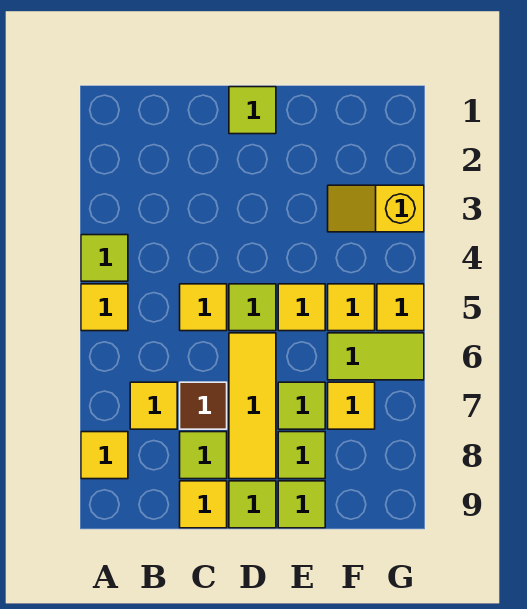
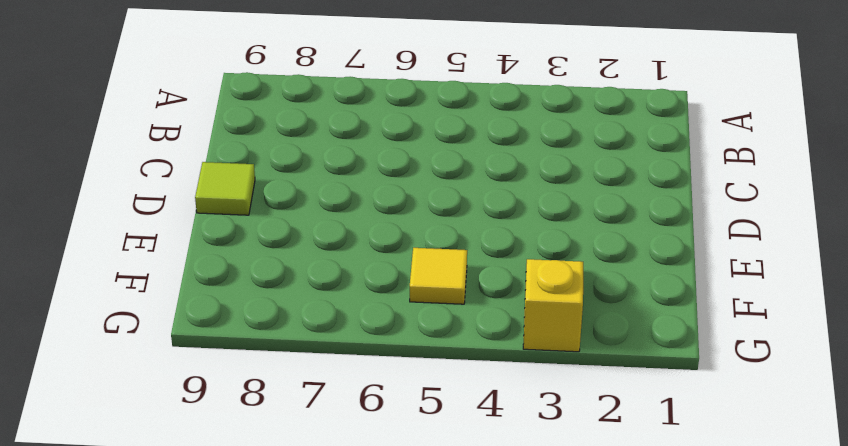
none -> lime 1x1 tile [81,235,128,281]
none -> yellow 1x1 tile [81,284,128,331]
none -> yellow 1x1 tile [81,432,128,479]

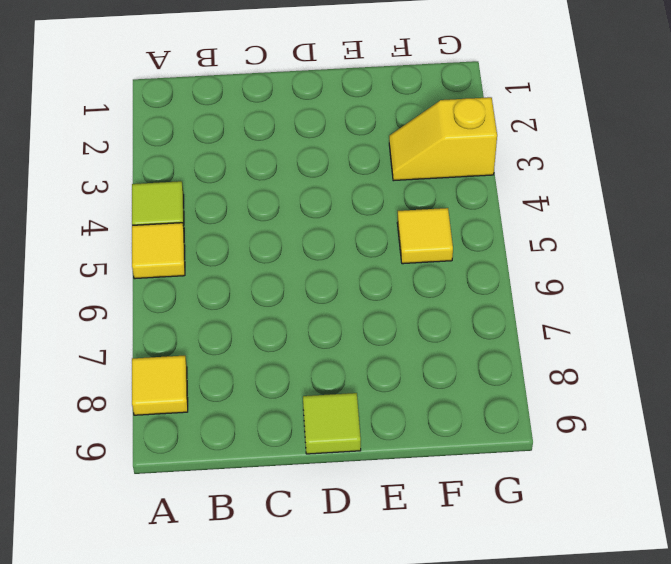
none -> yellow 1x1 tile [130,382,177,429]
none -> yellow 1x1 tile [180,284,227,331]
none -> brown 1x1 tile [180,382,227,429]

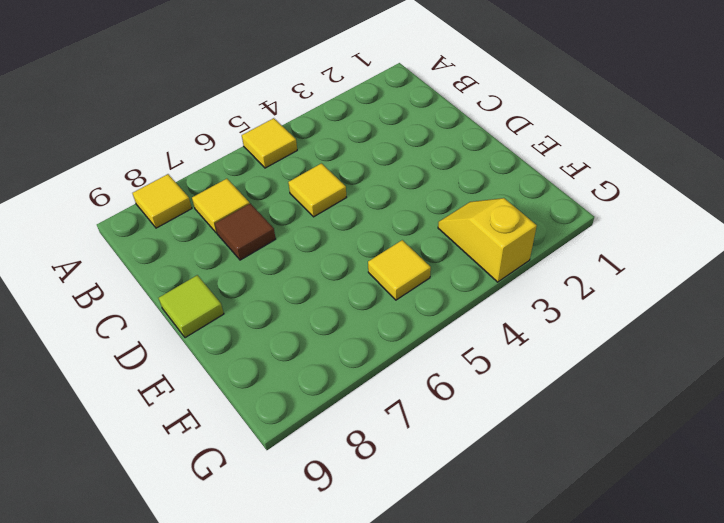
none -> lime 1x1 tile [81,235,128,281]
none -> lime 1x1 tile [180,432,227,479]
none -> yellow 1x1 tile [180,481,227,528]

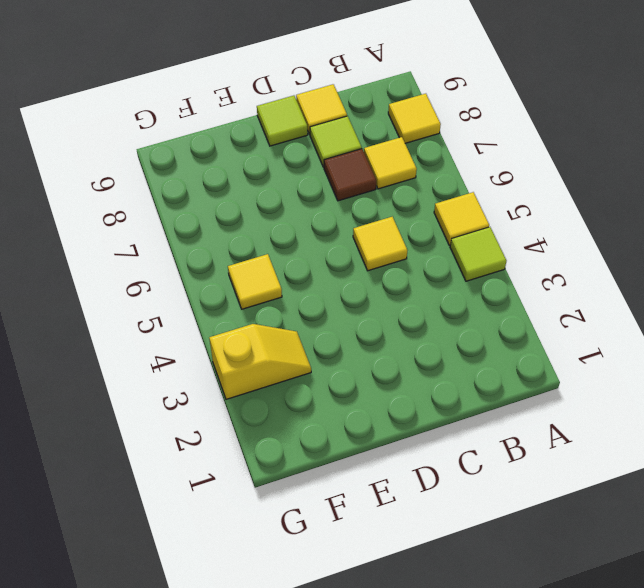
none -> lime 1x1 tile [229,87,276,134]
none -> lime 1x1 tile [229,284,276,331]
none -> yellow 1x3 tile [229,333,276,479]

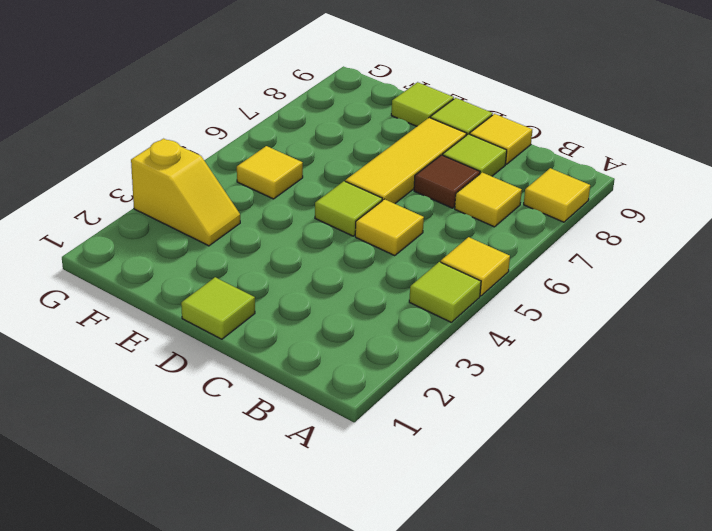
none -> yellow 1x1 tile [278,284,325,331]
none -> lime 1x1 tile [278,382,325,429]
none -> lime 1x1 tile [278,432,325,479]

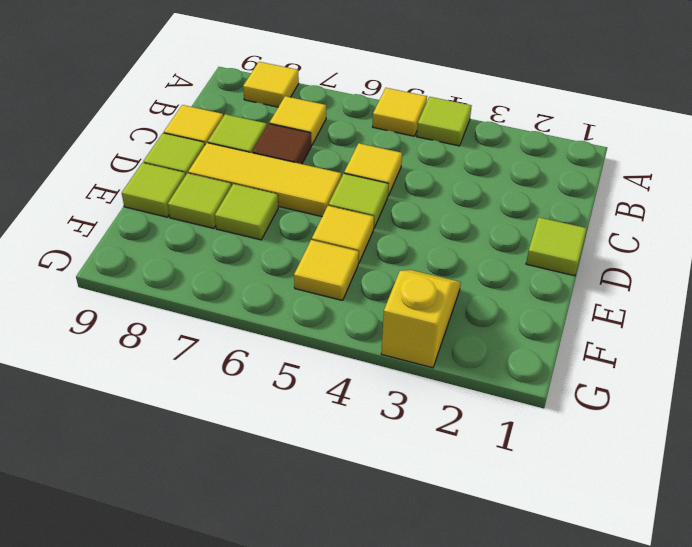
none -> lime 1x2 tile [328,333,424,380]
none -> yellow 1x1 tile [328,382,375,429]
none -> yellow 1x1 tile [377,284,424,331]

